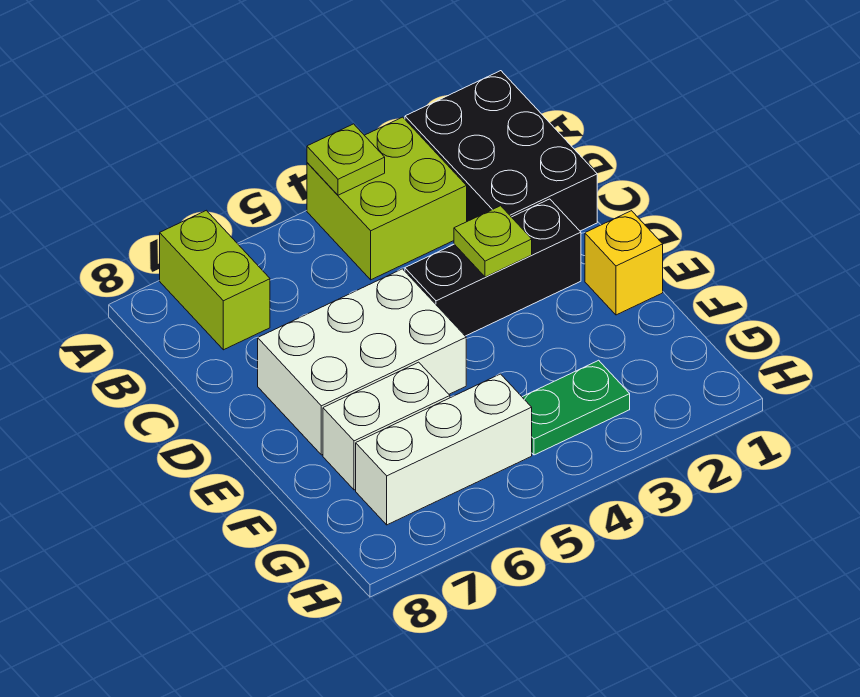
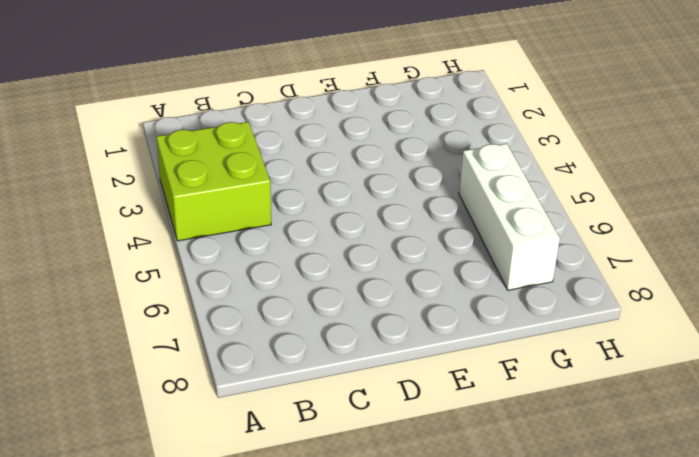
none -> black 2x3 brick [405,71,597,231]
none -> lime 1x2 brick [160,210,270,350]

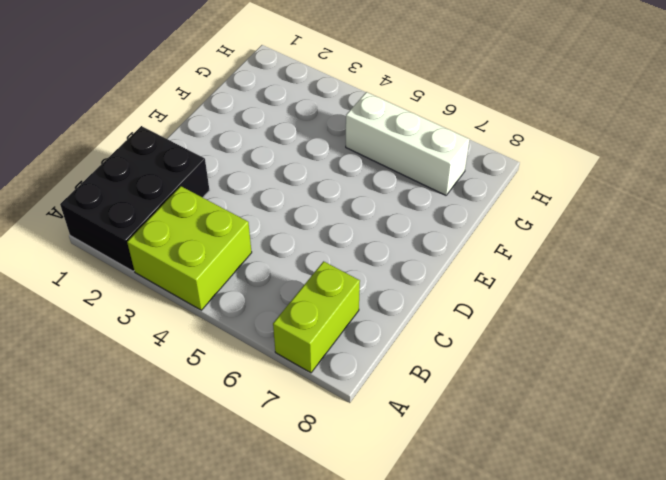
none -> black 1x3 brick [405,199,581,336]
none -> white 2x3 brick [258,269,466,455]

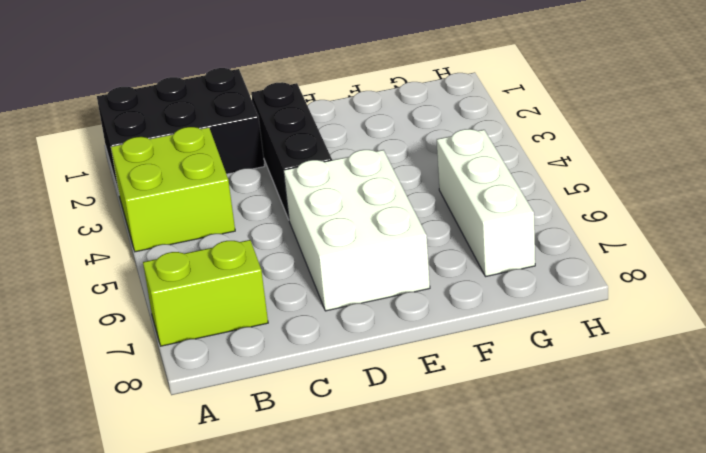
none -> yellow 1x1 brick [585,211,663,315]
none -> white 1x2 brick [323,362,450,490]

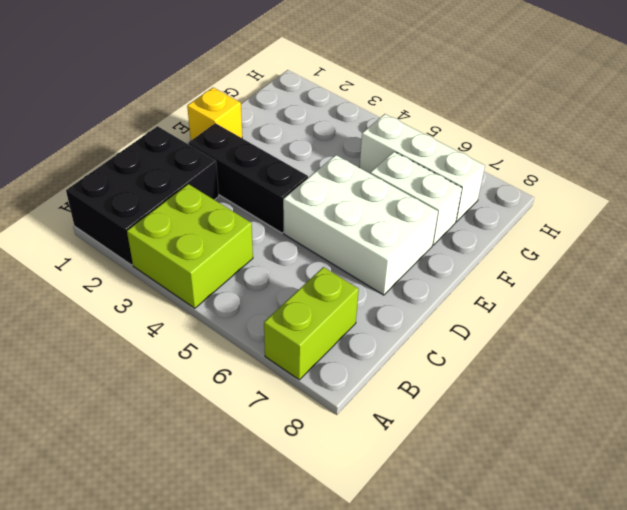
none -> green 1x2 plate [523,360,630,455]
none -> lime 1x1 plate [307,124,385,195]

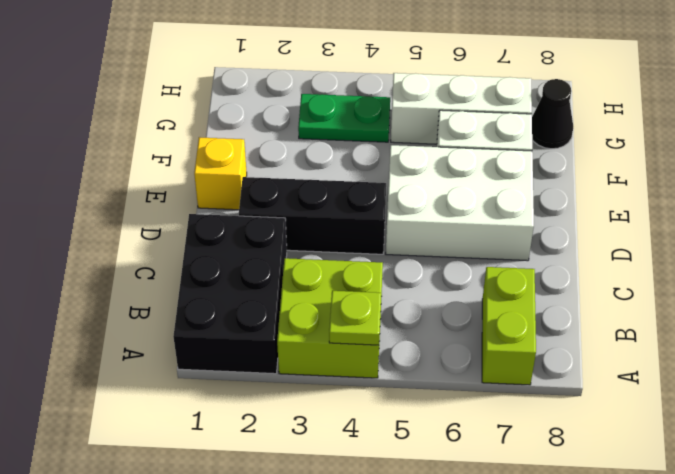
black 1x1 cone [532,79,573,149] -> none
none -> lime 1x1 plate [454,206,532,277]

